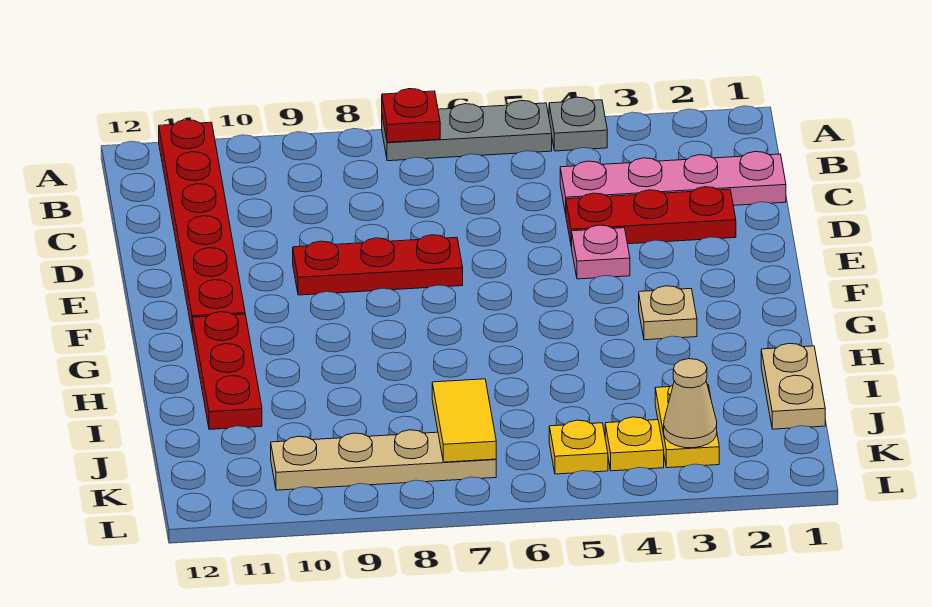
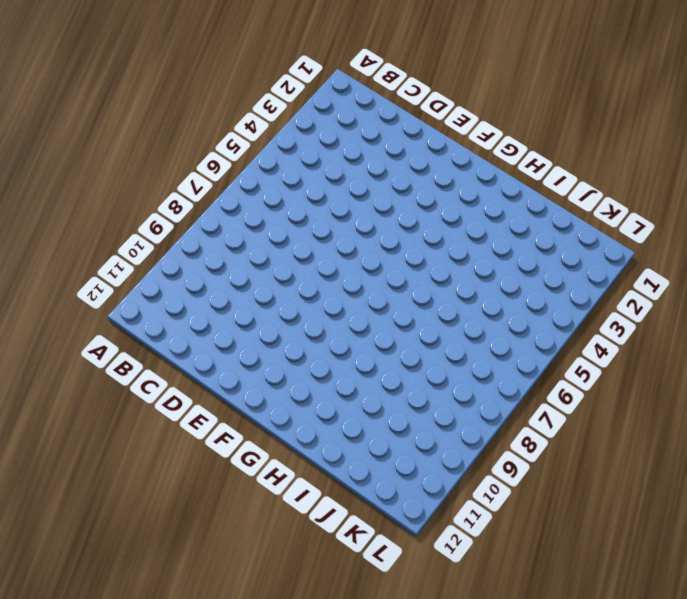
none -> grey 1x1 plate [549,97,607,151]
none -> grey 1x3 plate [382,101,552,161]
none -> red 1x6 plate [159,120,245,330]

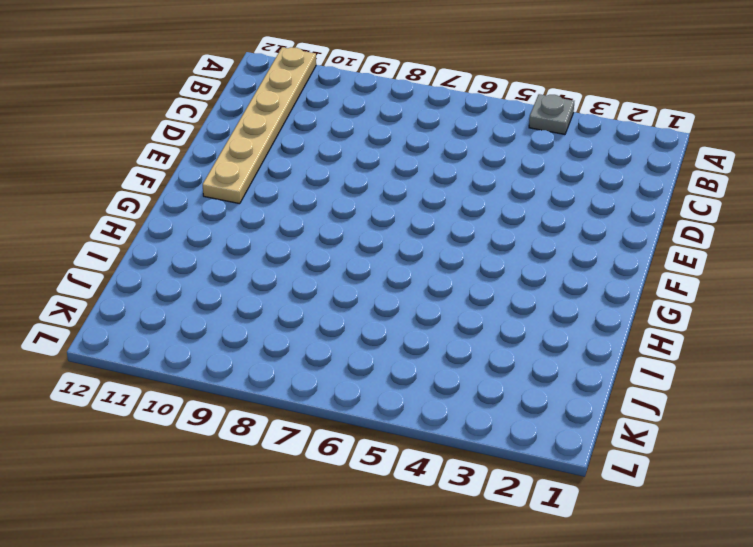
tan 1x6 plate [203,47,316,204] -> red 1x6 plate [159,120,245,330]
none -> grey 1x3 plate [382,101,552,161]
none -> pink 1x4 plate [560,152,786,214]
none -> red 1x3 plate [566,187,736,247]

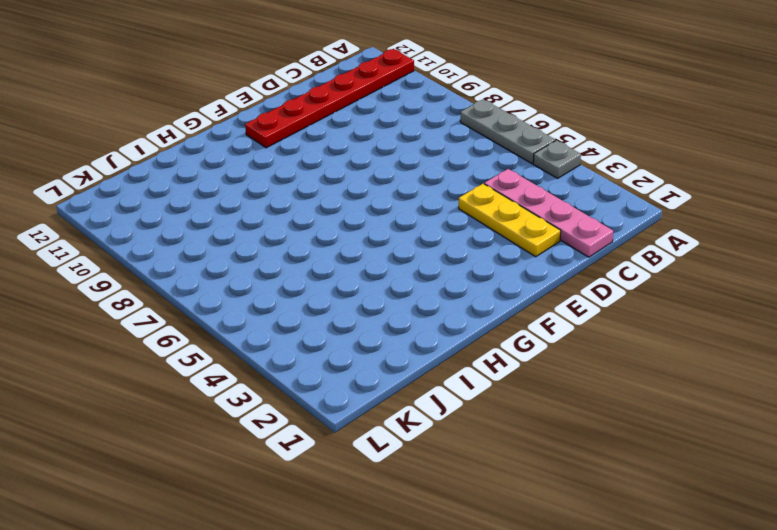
yellow 1x3 plate [459,184,561,257] -> red 1x3 plate [566,187,736,247]
none -> pink 1x1 plate [572,225,630,279]
none -> red 1x3 plate [293,235,463,295]
none -> tan 1x1 plate [639,286,697,340]

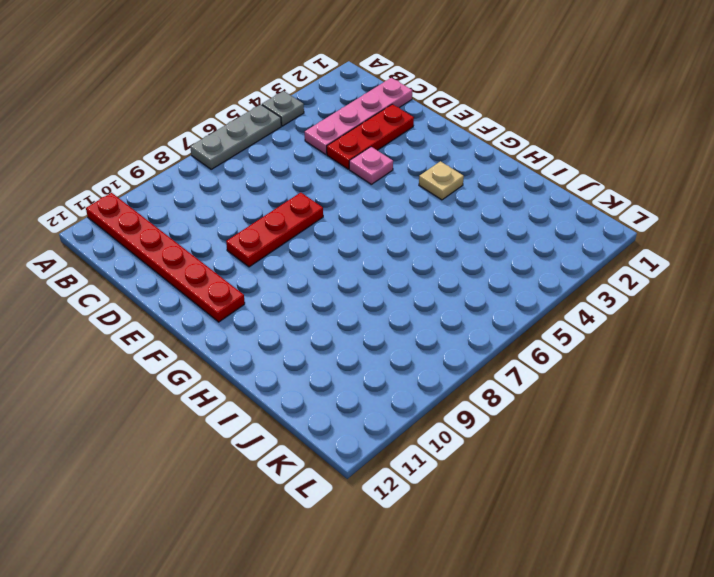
none -> red 1x3 plate [192,312,262,430]
none -> tan 1x2 plate [761,343,825,429]
none -> yellow 1x2 plate [655,384,719,468]

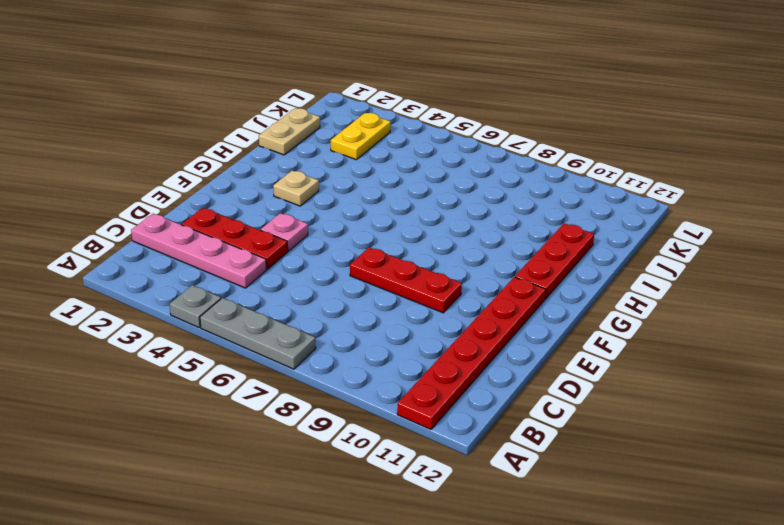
none -> yellow 1x1 plate [605,417,664,471]
none -> yellow 1x1 plate [549,420,608,474]
none -> tan 1x4 plate [271,430,496,490]

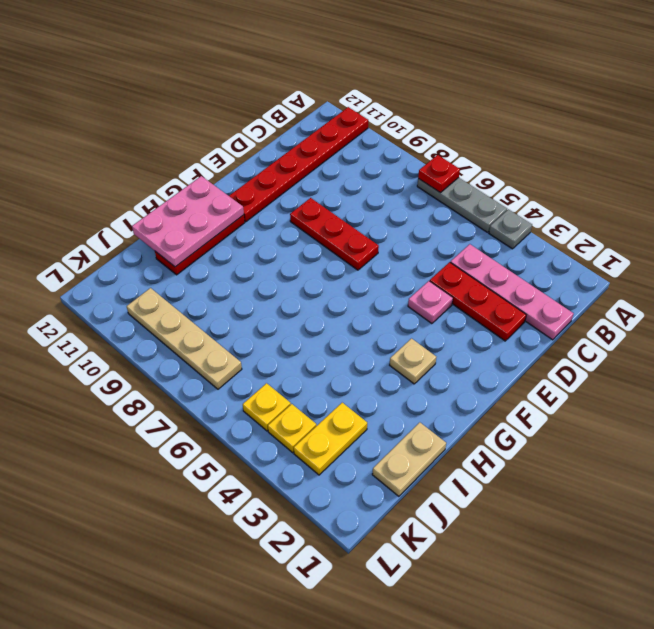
pink 2x3 plate [132,176,244,267] -> none
none -> yellow 1x2 tile [432,379,496,462]
none -> tan 1x1 cone [664,359,717,448]

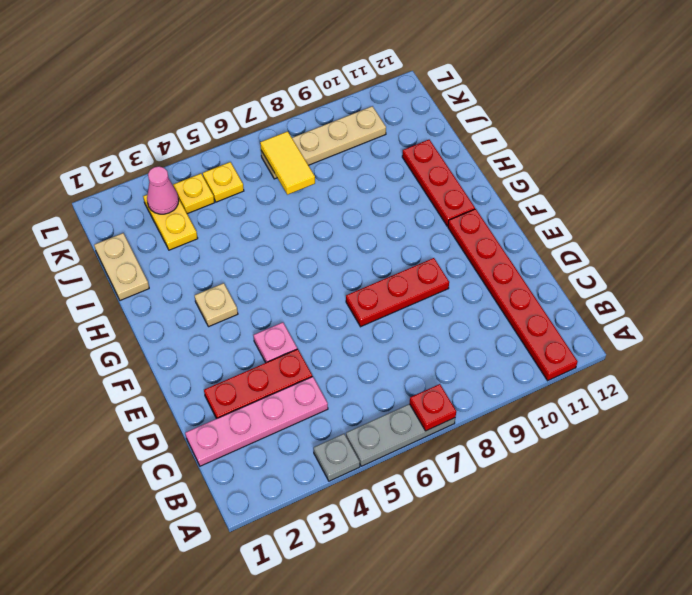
pink 1x1 cone [147,167,179,214] -> tan 1x1 cone [664,359,717,448]

